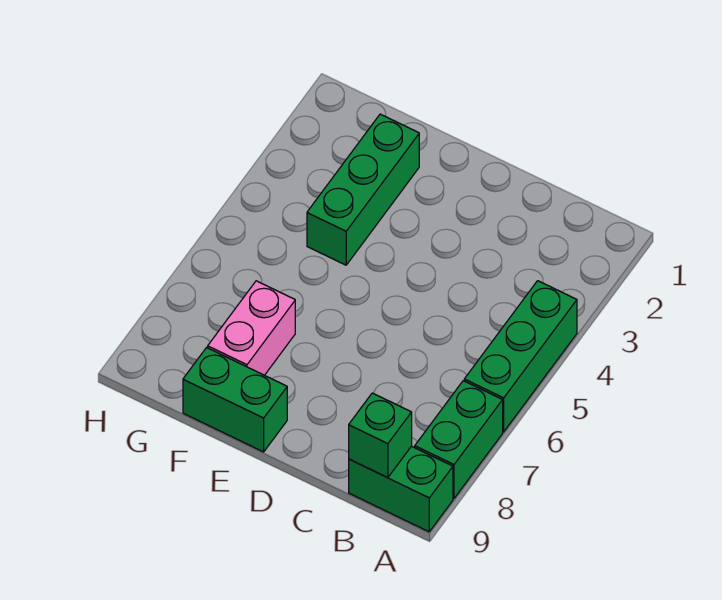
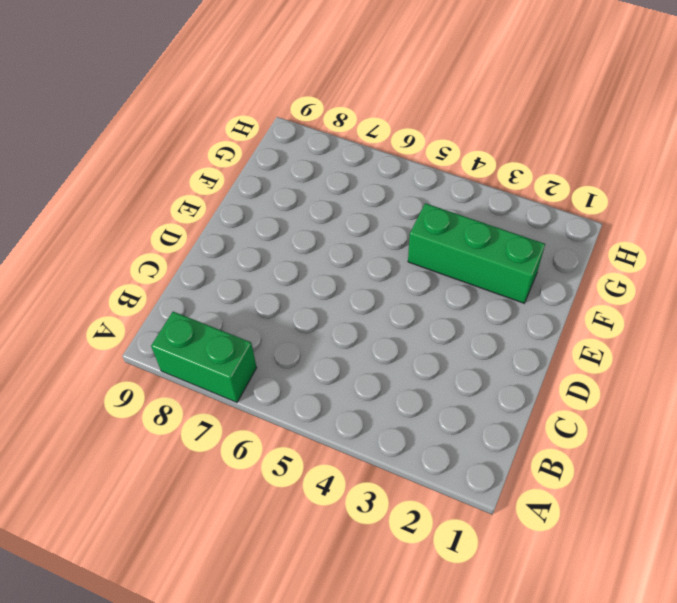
none -> green 1x3 brick [464,281,577,432]
none -> green 1x2 brick [349,446,453,532]

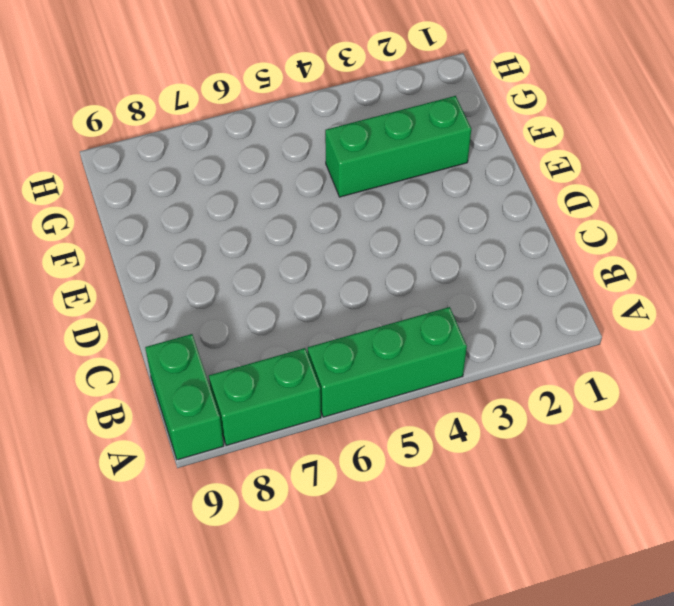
none -> green 1x2 brick [183,348,287,452]
none -> pink 1x2 brick [208,281,295,375]

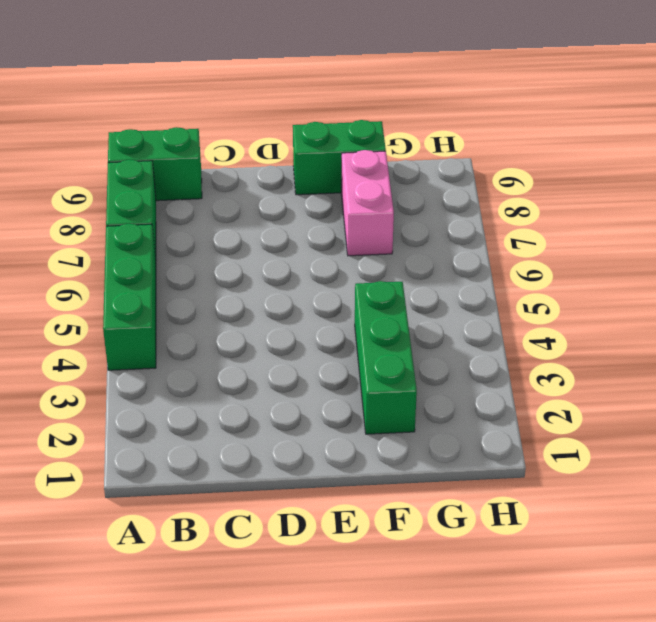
none -> green 1x1 brick [349,393,412,478]

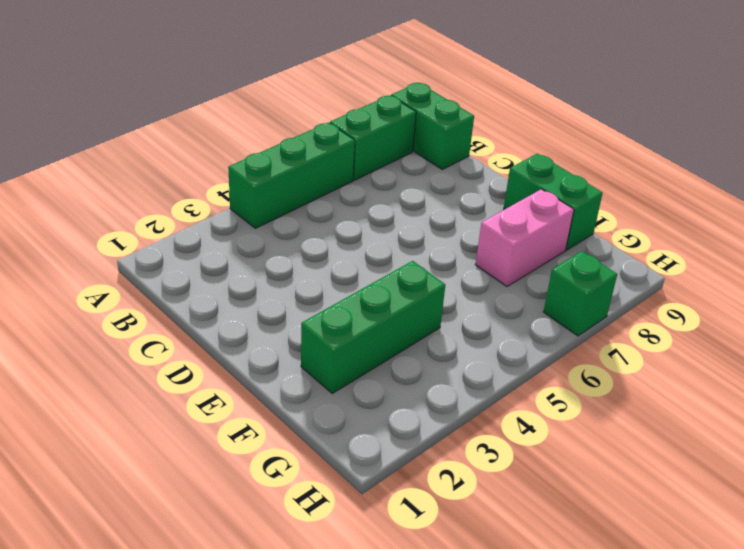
green 1x1 brick [544,251,617,336] -> green 1x1 brick moved to [349,393,412,478]

